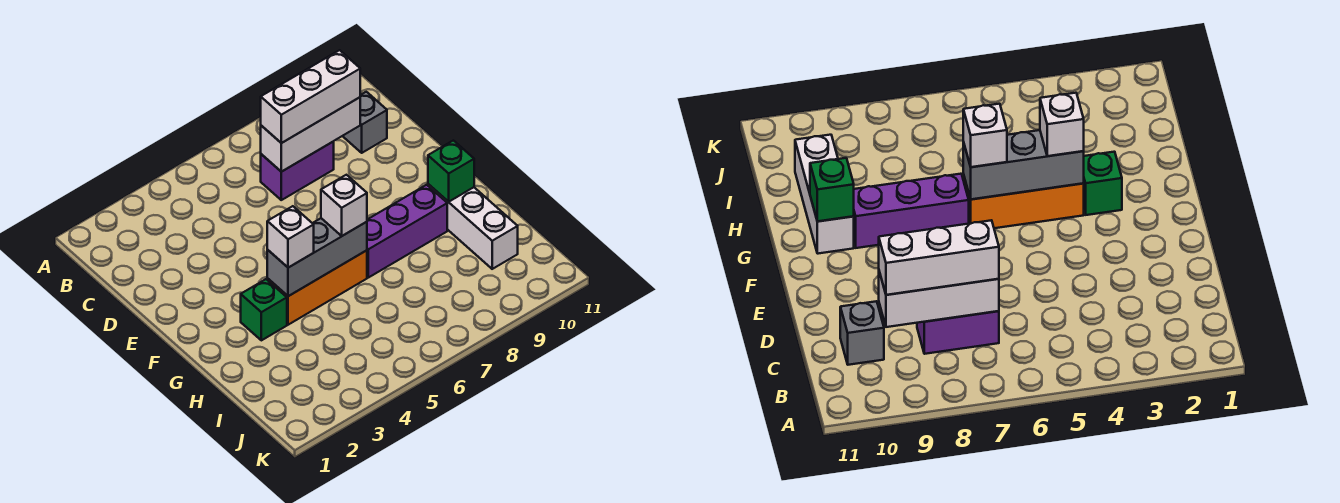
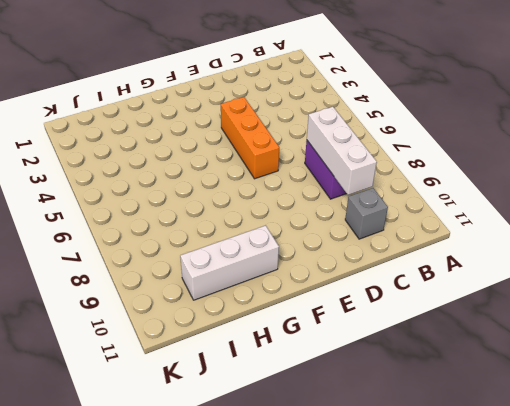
orange 1x3 brick [221,97,279,179] -> orange 1x3 brick moved to [267,250,367,325]
none -> green 1x1 brick [241,279,287,340]
none -> purple 1x3 brick [367,185,447,278]
none -> grey 1x3 brick [267,218,367,296]

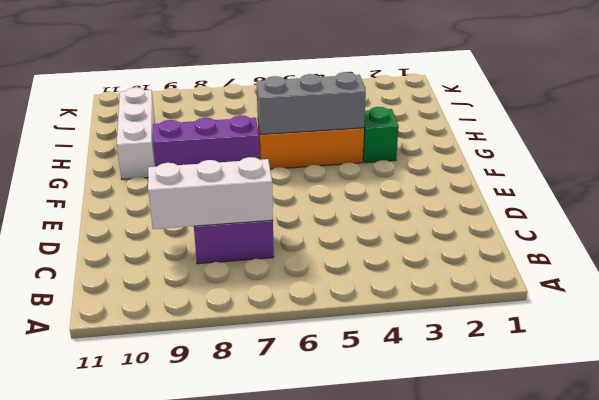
none -> grey 1x1 brick [343,92,387,153]
none -> green 1x1 brick [428,140,474,202]
none -> white 1x3 brick [261,50,360,143]

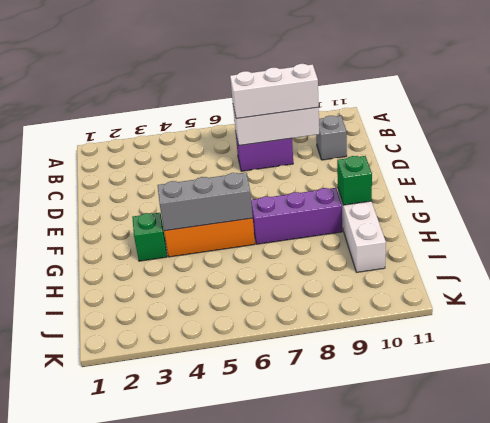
none -> white 1x1 brick [267,206,314,268]
none -> white 1x1 brick [321,175,367,236]

